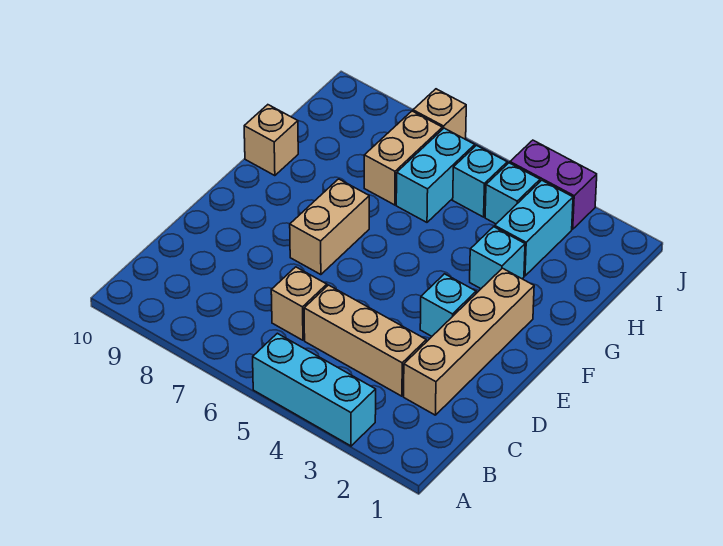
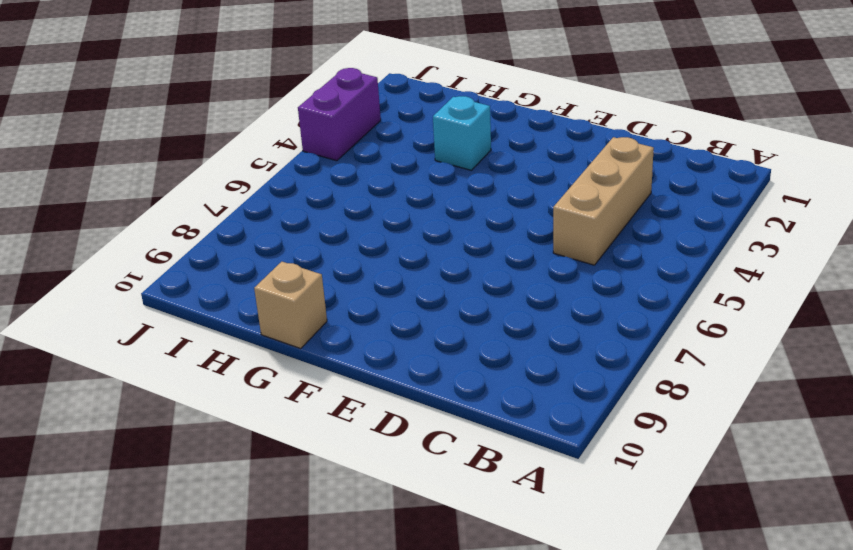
none -> cyan 1x3 brick [253,333,376,446]
none -> tan 1x4 brick [404,268,534,415]
none -> tan 1x1 brick [271,267,327,340]

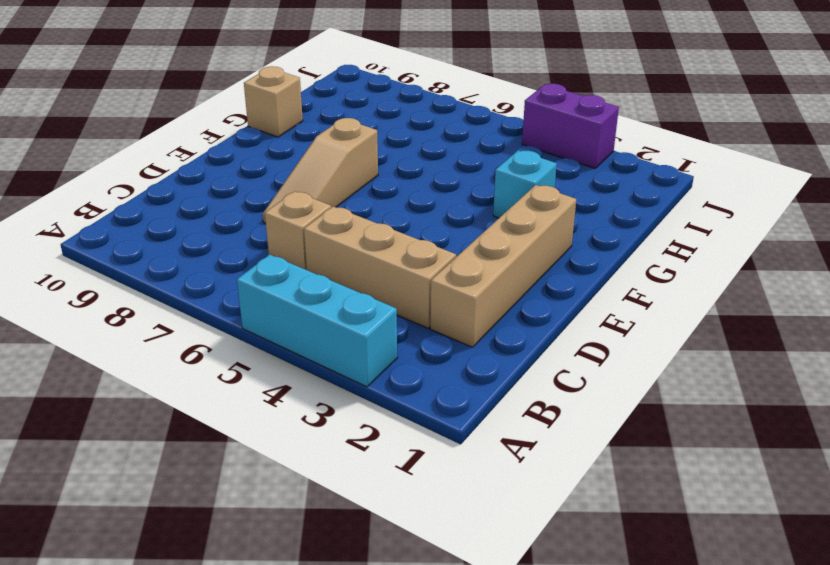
tan 1x3 slope [262,118,378,223] -> tan 1x2 brick [290,179,369,275]
none -> cyan 1x1 brick [420,274,476,336]
none -> cyan 1x2 brick [495,180,573,276]
none -> cyan 1x2 brick [396,128,475,222]

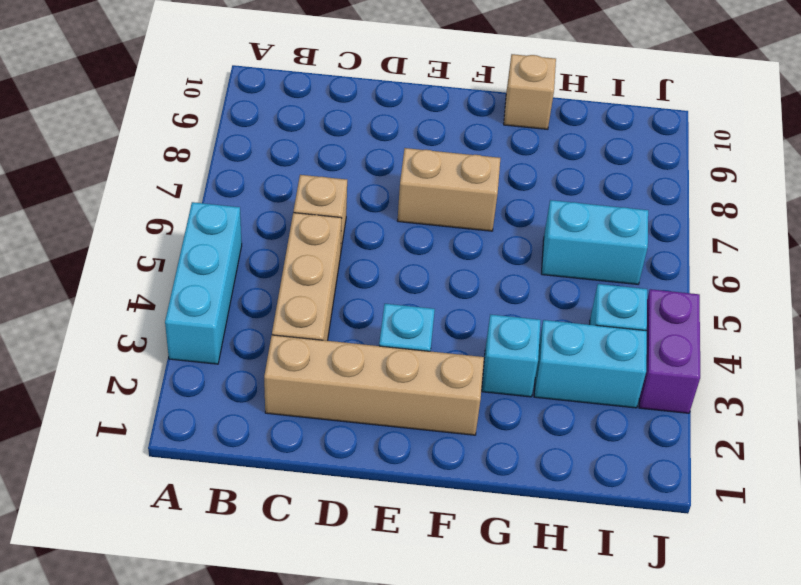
none -> tan 1x2 brick [364,111,442,205]
none -> cyan 1x1 brick [453,145,507,217]
none -> tan 1x1 brick [413,89,466,139]

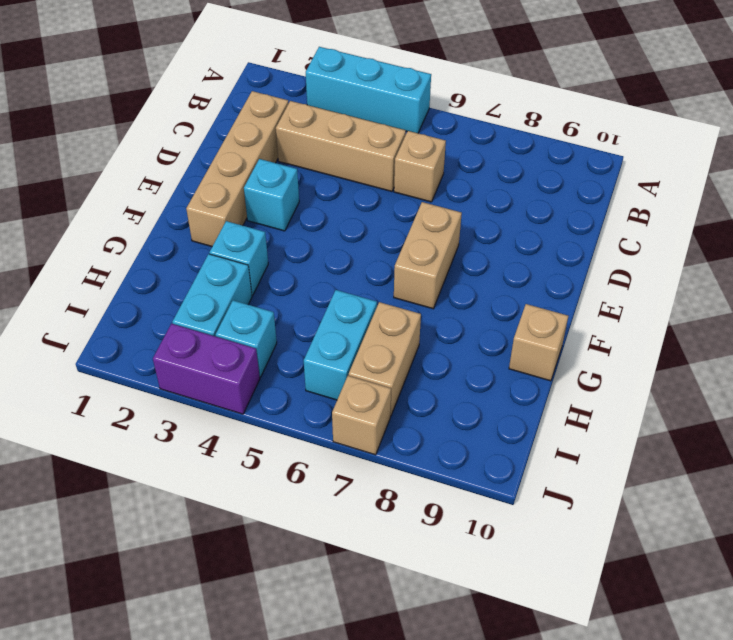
none -> cyan 1x1 brick [453,145,507,217]

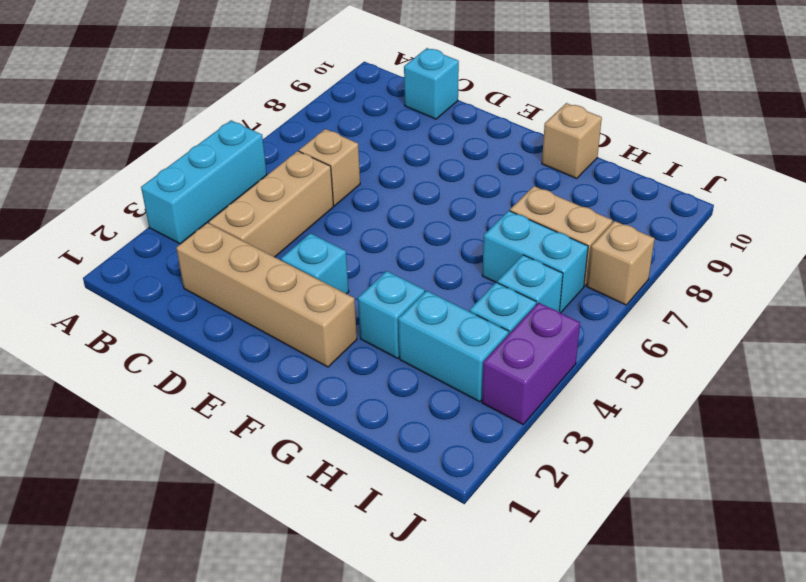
cyan 1x1 brick [404,48,459,119] -> none
none -> tan 1x2 brick [290,179,369,275]

